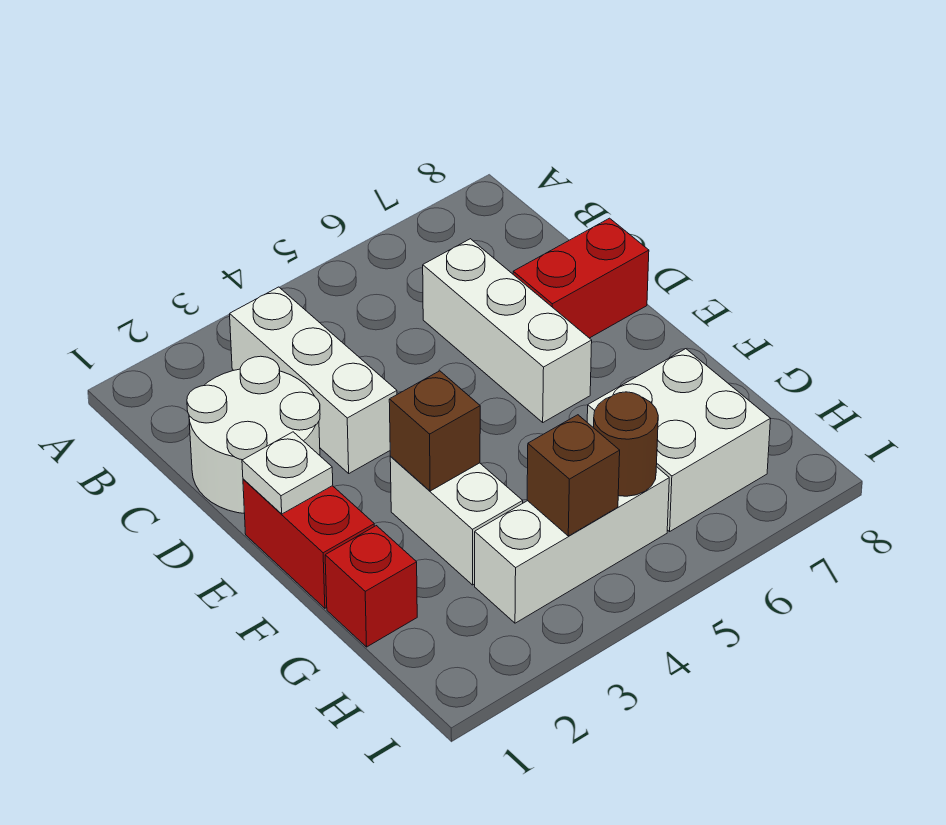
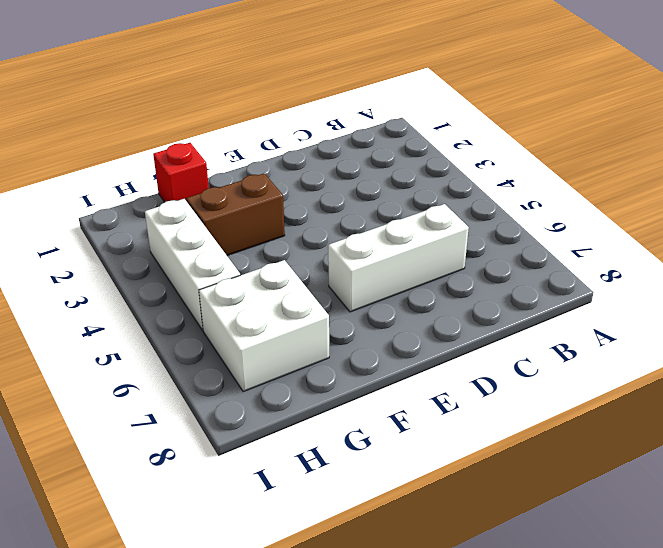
brown 1x2 brick [186,173,285,255] -> white 1x2 brick [390,456,523,585]
none -> white 1x3 brick [230,287,397,473]
none -> white 2x2 round brick [187,356,320,514]
none -> red 1x2 brick [513,218,649,338]

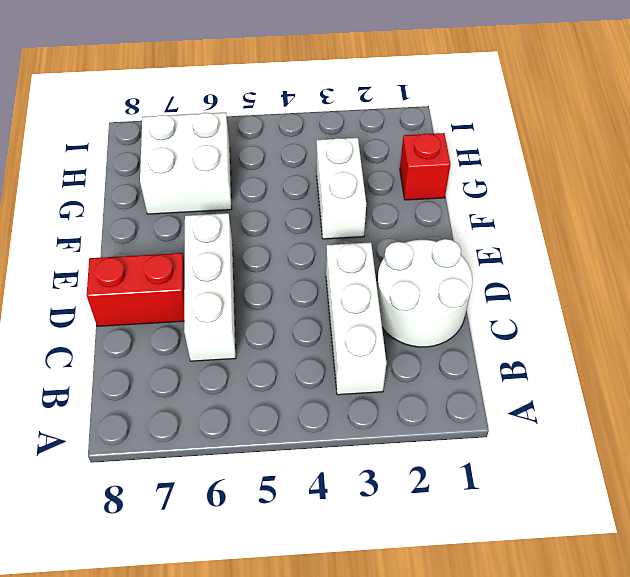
none -> red 1x2 brick [243,479,374,608]
none -> white 1x3 brick [475,467,669,623]
none -> white 1x1 plate [242,432,333,514]

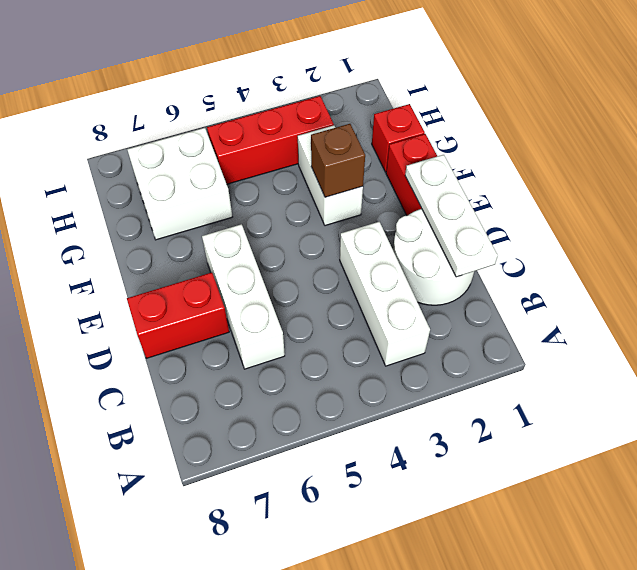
white 1x3 plate [405,155,498,277] -> white 1x1 plate [242,432,333,514]
red 1x3 brick [207,96,334,184] -> white 1x3 brick [475,467,669,623]
none -> brown 1x1 brick [527,415,620,536]
none -> brown 1x1 round brick [593,392,658,496]

